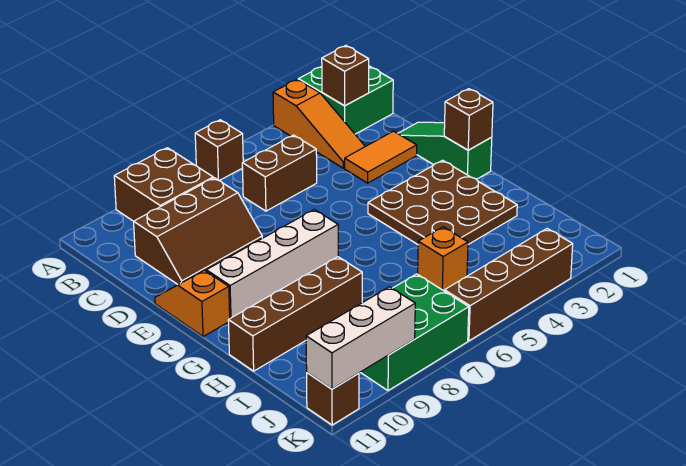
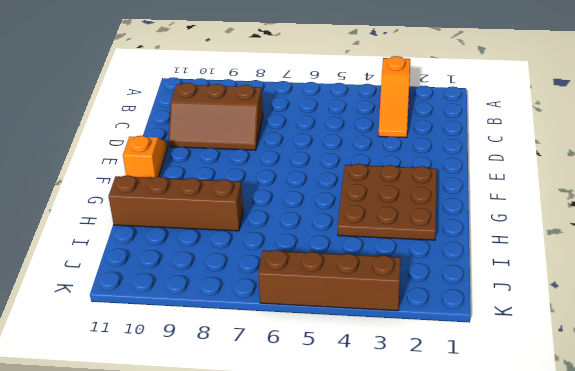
none -> green 2x2 brick [298,66,393,134]
none -> brown 1x1 brick [195,120,243,181]
none -> brown 2x2 brick [114,148,213,221]

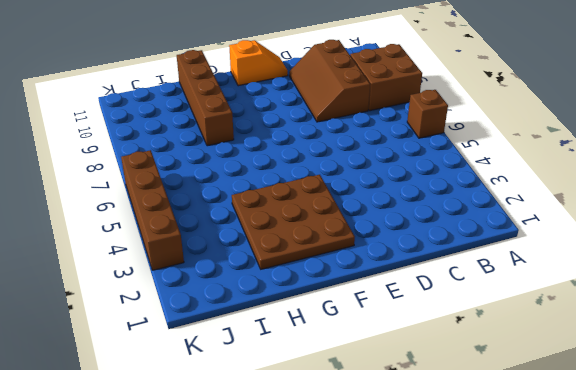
none -> green 2x2 brick [298,66,393,134]
none -> orange 1x3 slope [273,79,365,168]
none -> brown 1x2 brick [242,135,317,211]

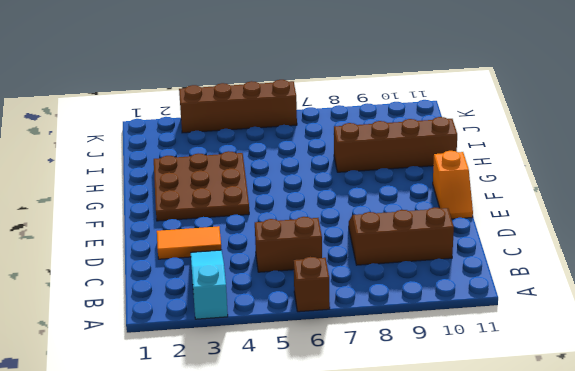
cyan 1x3 slope [191,250,228,319] -> orange 1x3 slope [273,79,365,168]
none -> green 2x2 brick [298,66,393,134]
none -> brown 2x2 brick [114,148,213,221]
none -> green 1x3 slope [398,122,492,179]

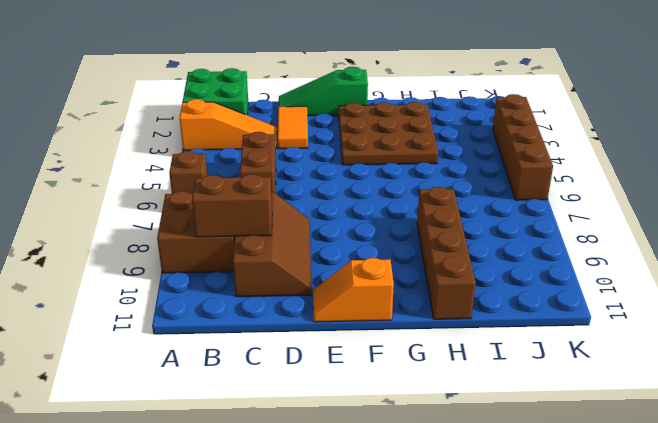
brown 1x2 brick [192,174,272,237] -> none
none -> white 1x4 brick [206,209,338,318]
none -> orange 1x1 brick [418,227,468,291]
none -> green 2x3 brick [360,274,469,391]

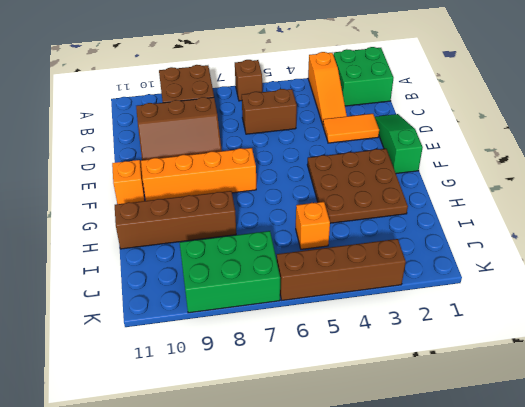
orange 1x4 brick [141,148,256,201] -> white 1x4 brick [206,209,338,318]
none -> brown 1x1 brick [307,373,359,425]
none -> brown 1x1 brick [322,46,369,106]
none -> brown 1x1 brick [444,89,493,150]

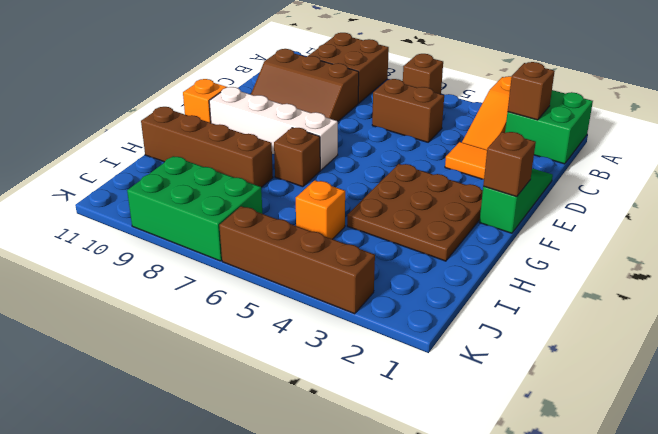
brown 1x1 brick [274,128,320,187] -> brown 1x1 brick moved to [307,373,359,425]
none -> white 1x3 brick [306,287,415,389]

